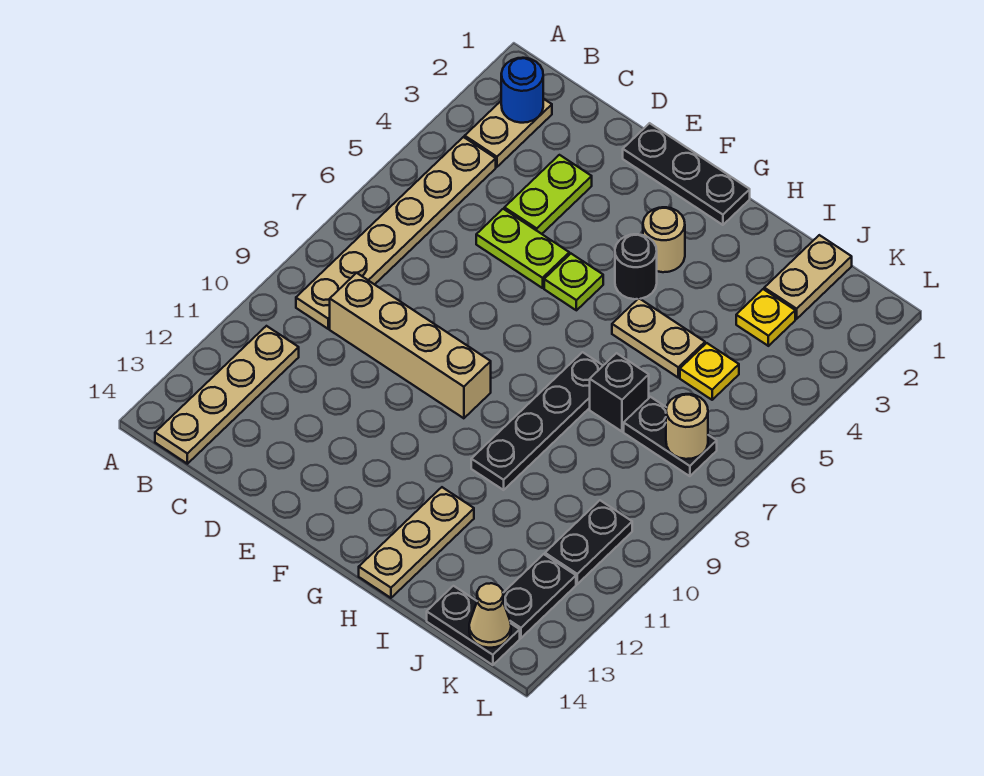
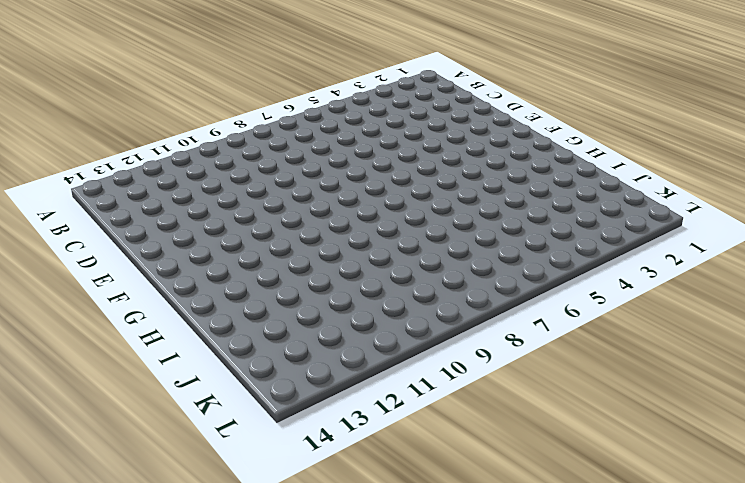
none -> tan 1x2 plate [465,99,552,167]
none -> tan 1x6 plate [296,137,496,329]
none -> tan 1x4 plate [155,326,299,464]

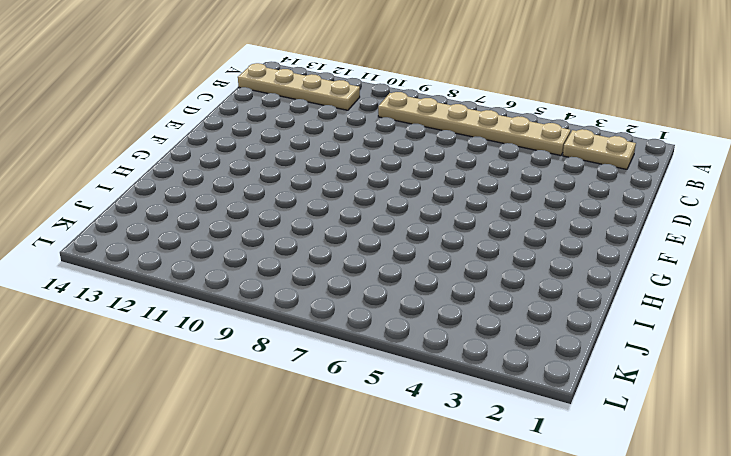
none -> tan 1x4 brick [330,273,491,418]
none -> lime 1x2 plate [504,155,592,234]
none -> lime 1x2 plate [476,209,569,288]

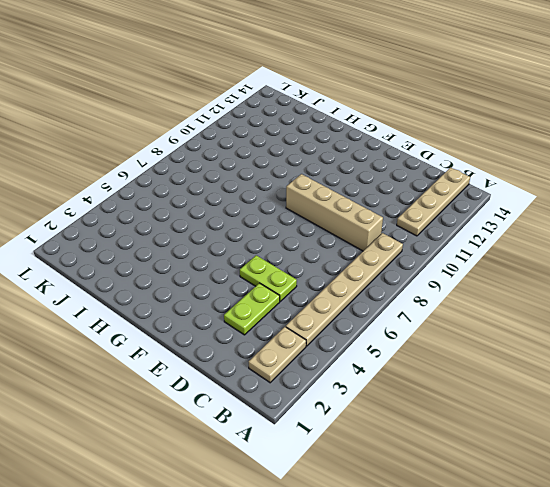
none -> black 1x3 plate [623,123,750,225]
none -> lime 1x1 plate [544,254,603,310]
none -> tan 1x1 round brick [643,207,685,272]

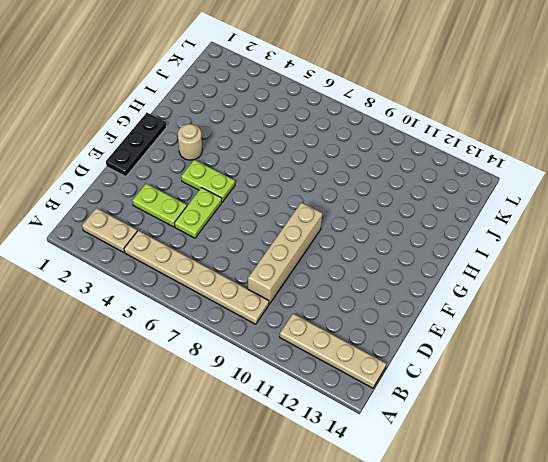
lime 1x2 plate [181,160,235,202] -> lime 1x1 plate [544,254,603,310]
none -> black 1x1 round brick [615,234,657,299]
none -> tan 1x2 plate [612,298,705,377]
none -> black 1x4 plate [471,352,603,490]

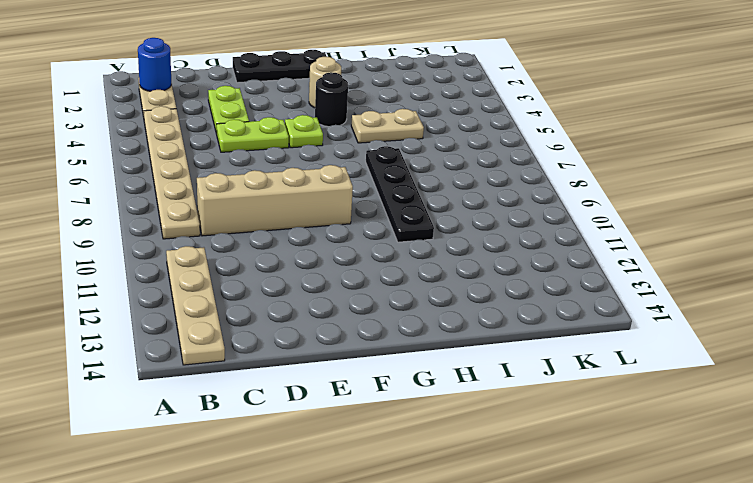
none -> tan 1x3 plate [359,487,474,598]
none -> black 1x1 brick [590,353,649,431]
none -> tan 1x2 plate [764,235,852,319]

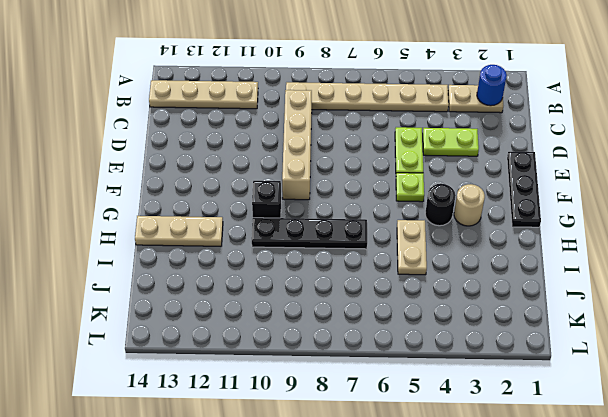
black 1x1 brick [252,181,281,218] -> black 1x1 brick moved to [590,353,649,431]
none -> tan 1x2 plate [764,235,852,319]
none -> yellow 1x1 plate [736,289,795,346]
none -> yellow 1x1 plate [680,343,739,400]

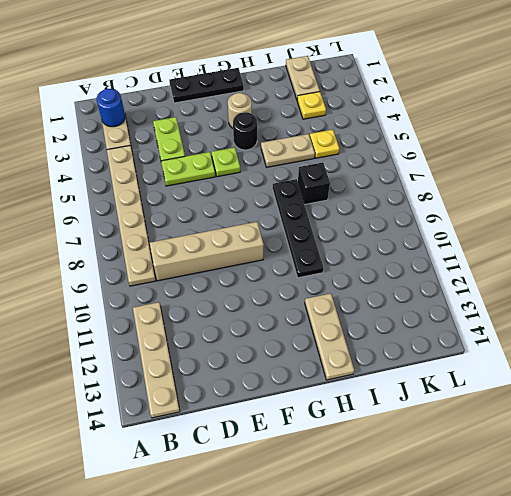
none -> black 1x2 plate [624,397,717,476]
none -> black 1x2 plate [427,586,520,665]
none -> black 1x2 plate [545,500,632,584]

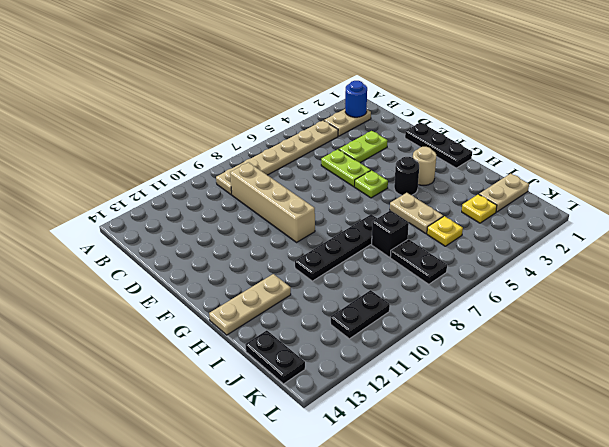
none -> tan 1x4 plate [155,326,299,464]
none -> black 1x2 plate [503,554,576,638]
none -> tan 1x1 round brick [666,394,708,459]

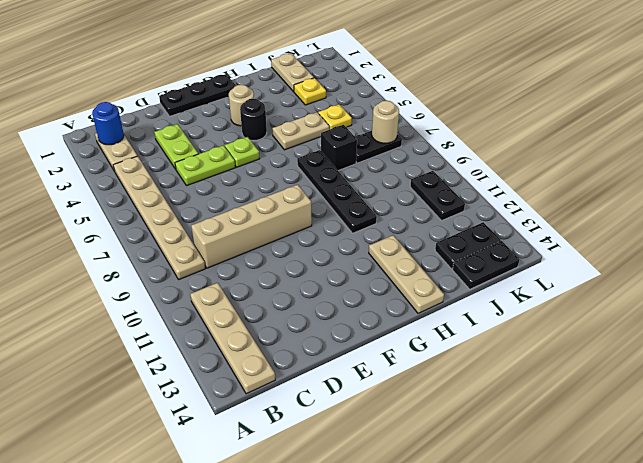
black 1x2 plate [435,222,501,269] -> black 1x2 plate turned to [503,554,576,638]
none -> tan 1x1 cone [469,583,511,648]

